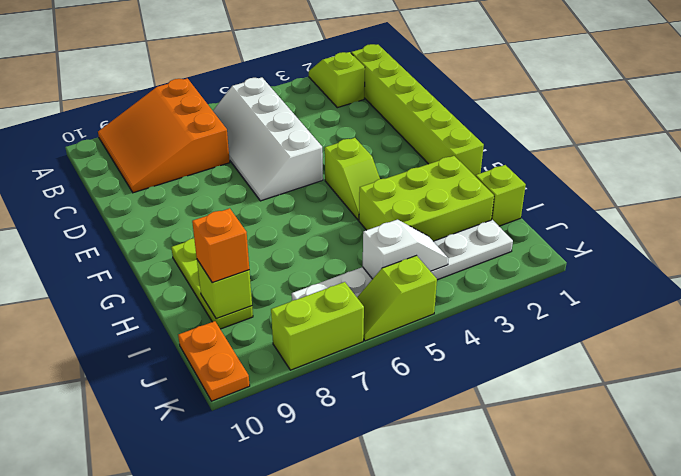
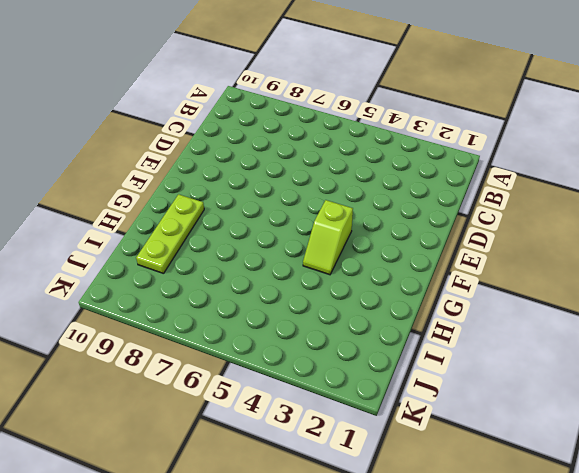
none -> lime 1x2 slope [309,52,365,108]
none -> orange 3x3 slope [98,78,230,193]
none -> lime 1x6 brick [351,44,484,177]

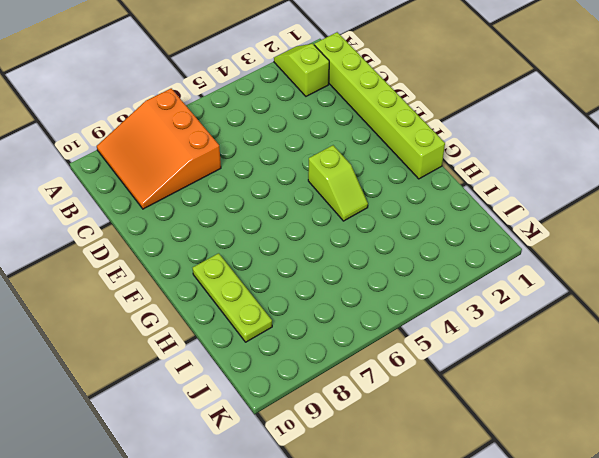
none -> white 2x4 slope [213,77,323,201]
none -> lime 2x3 brick [359,156,494,241]
none -> lime 1x1 brick [476,165,526,226]

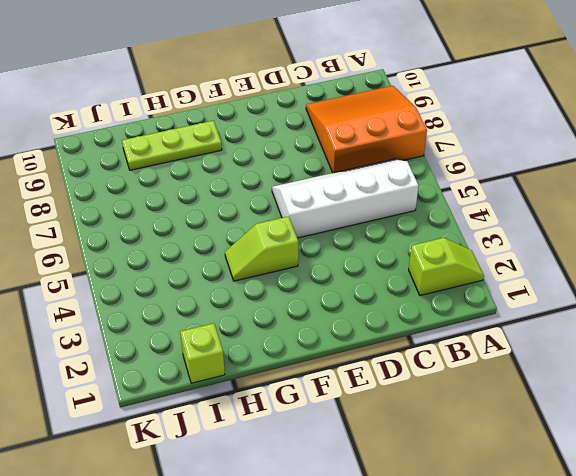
none -> lime 1x6 brick [351,44,484,177]
none -> lime 2x3 brick [359,156,494,241]
none -> white 1x6 plate [292,220,513,300]

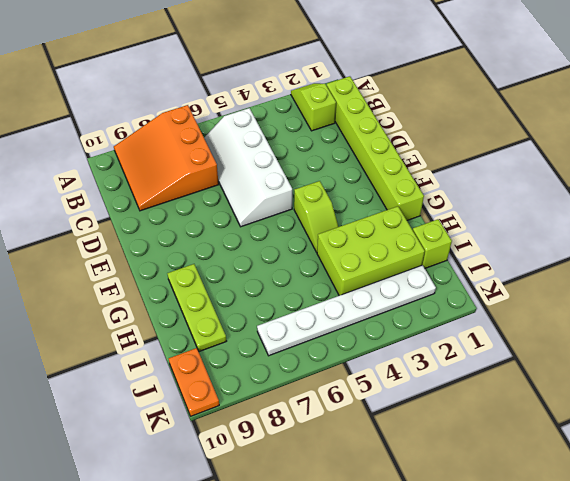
none -> lime 1x2 slope [357,256,437,341]
none -> lime 1x2 brick [271,282,364,370]
none -> lime 1x1 brick [197,260,252,319]

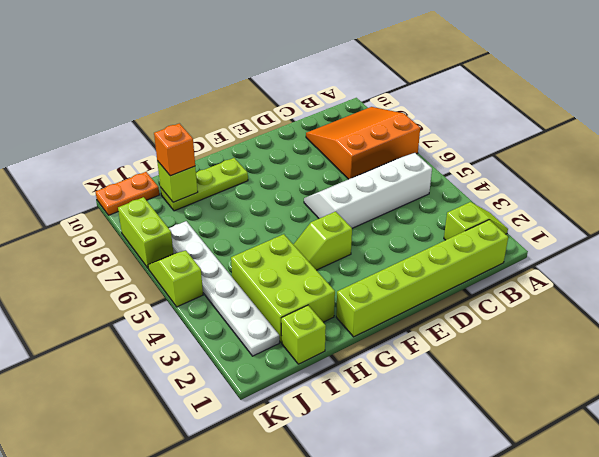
none -> white 1x2 slope [363,219,448,279]

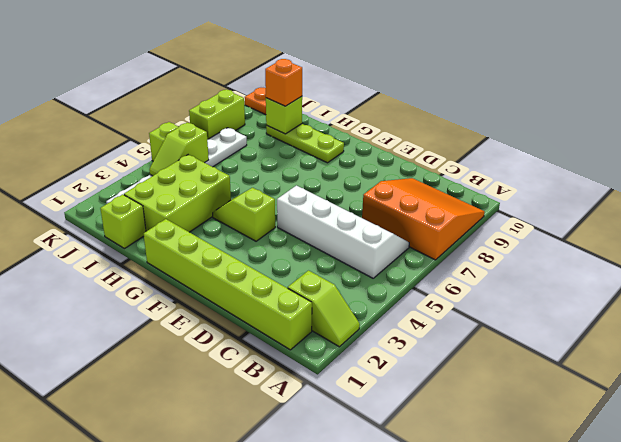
lime 1x2 slope [149,123,209,176] -> white 1x2 slope [363,219,448,279]

